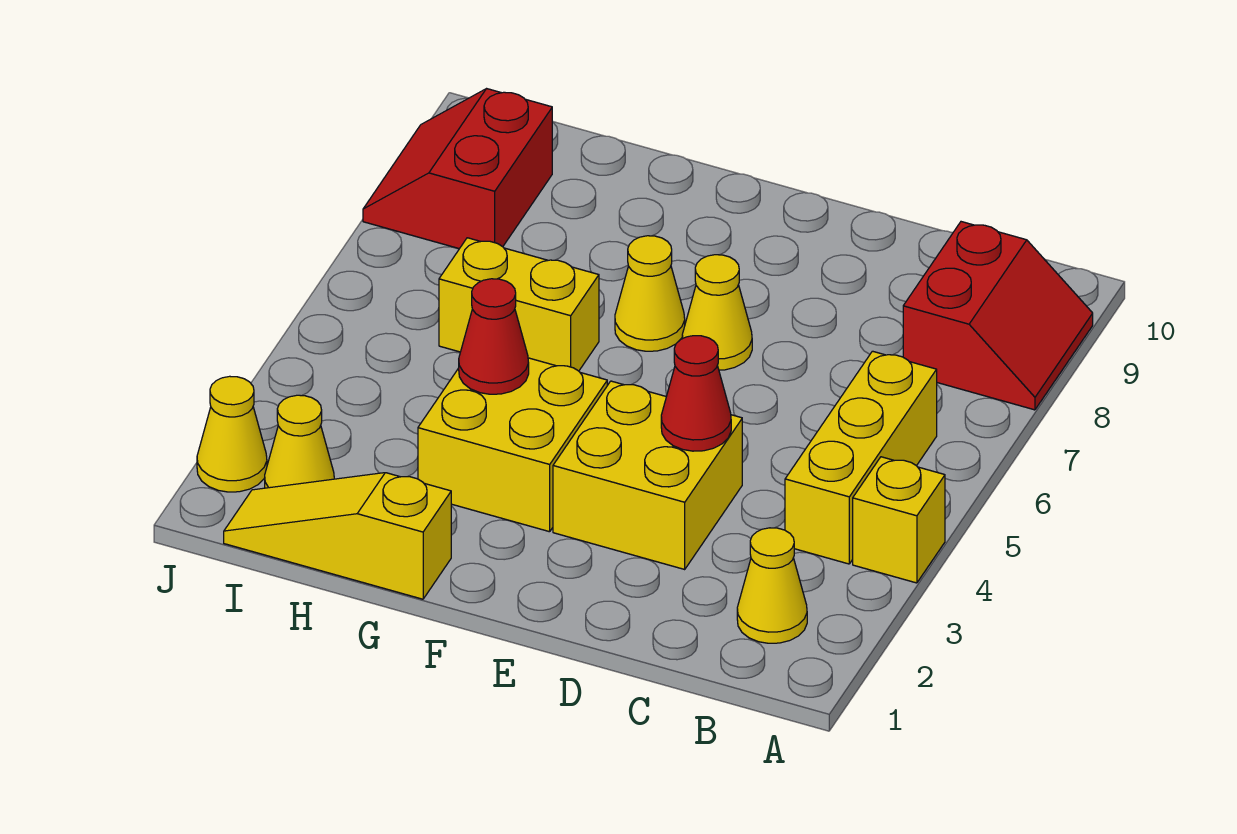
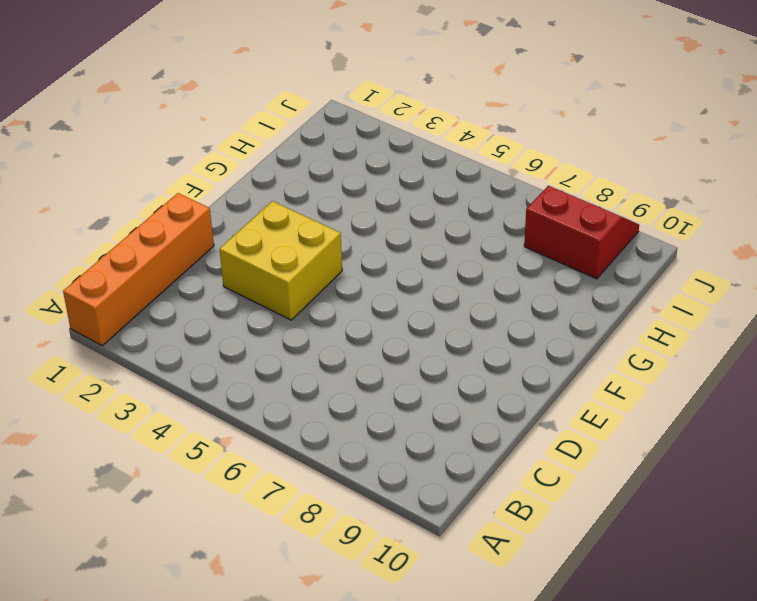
orange 1x4 brick [63,193,214,346] -> none
none -> yellow 1x1 brick [853,457,945,583]
none -> red 2x2 slope [903,222,1093,410]
none -> yellow 1x1 cone [737,528,807,643]

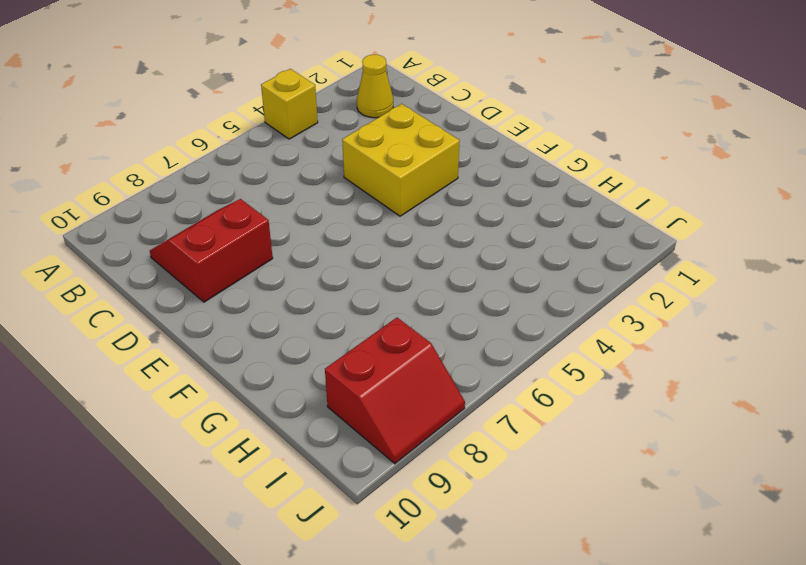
red 2x2 slope [150,199,273,302] -> red 2x2 slope moved to [903,222,1093,410]
none -> yellow 1x3 brick [785,351,937,564]
none -> yellow 1x1 cone [682,255,752,370]
none -> yellow 2x2 brick [418,358,607,532]

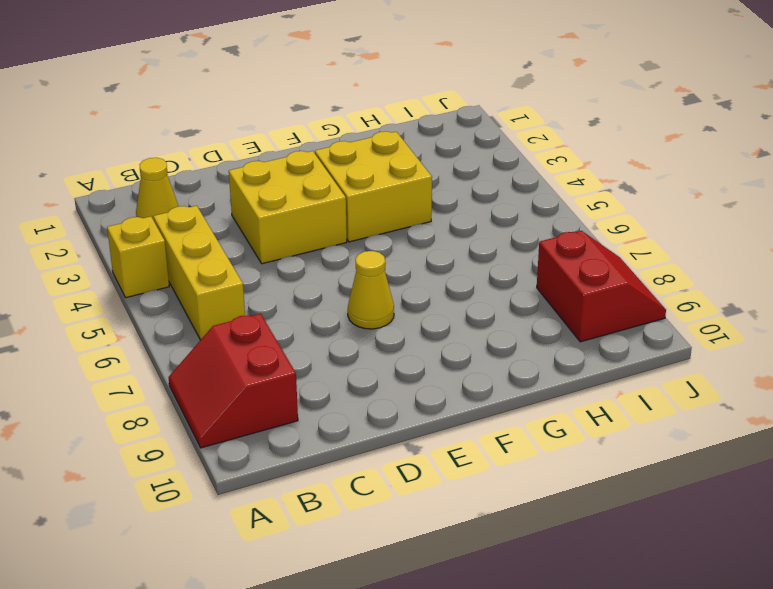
none -> yellow 1x1 cone [615,236,685,351]
none -> yellow 1x3 slope [224,473,451,599]
none -> yellow 1x2 brick [439,238,599,371]

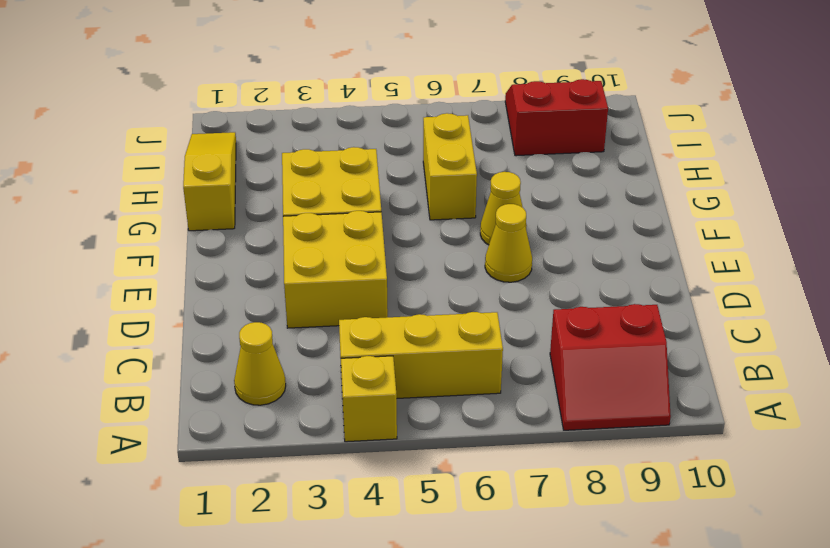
none -> yellow 1x1 cone [265,395,334,488]
none -> yellow 1x1 cone [197,376,267,492]
none -> red 1x1 cone [661,336,731,451]

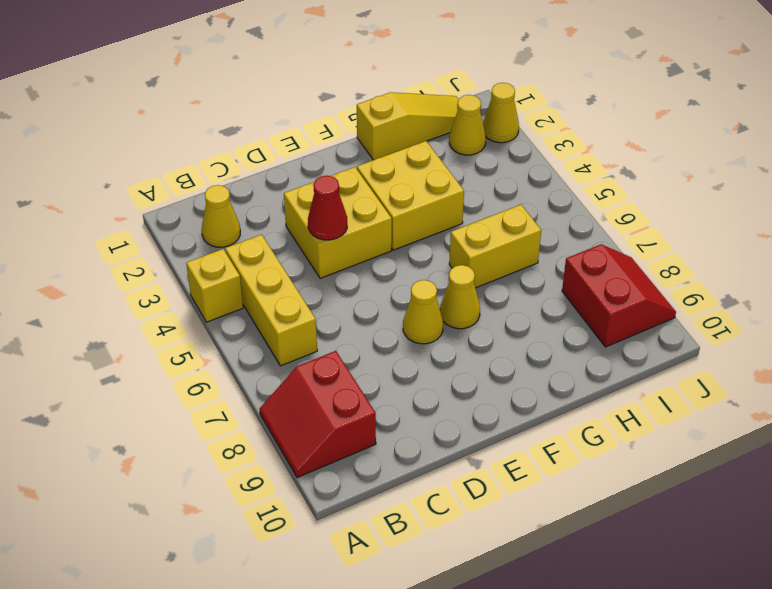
none -> red 1x1 cone [459,279,529,394]

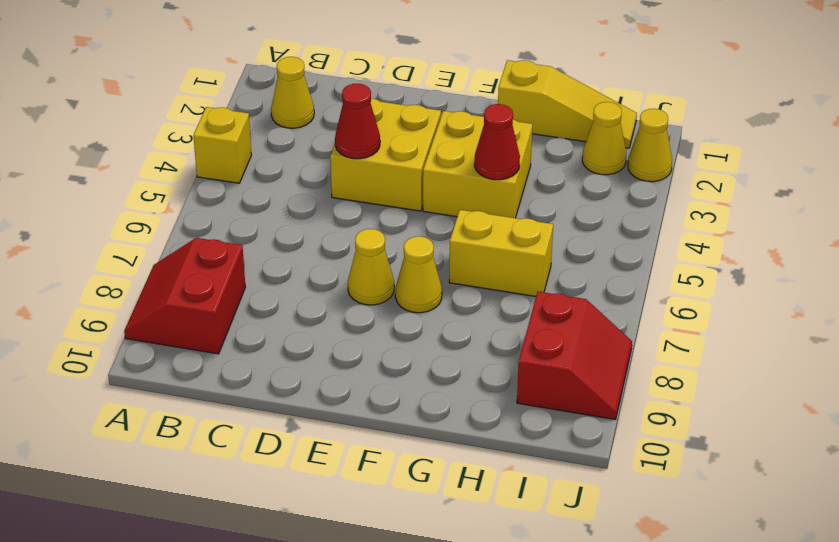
none -> yellow 1x3 brick [785,351,937,564]

